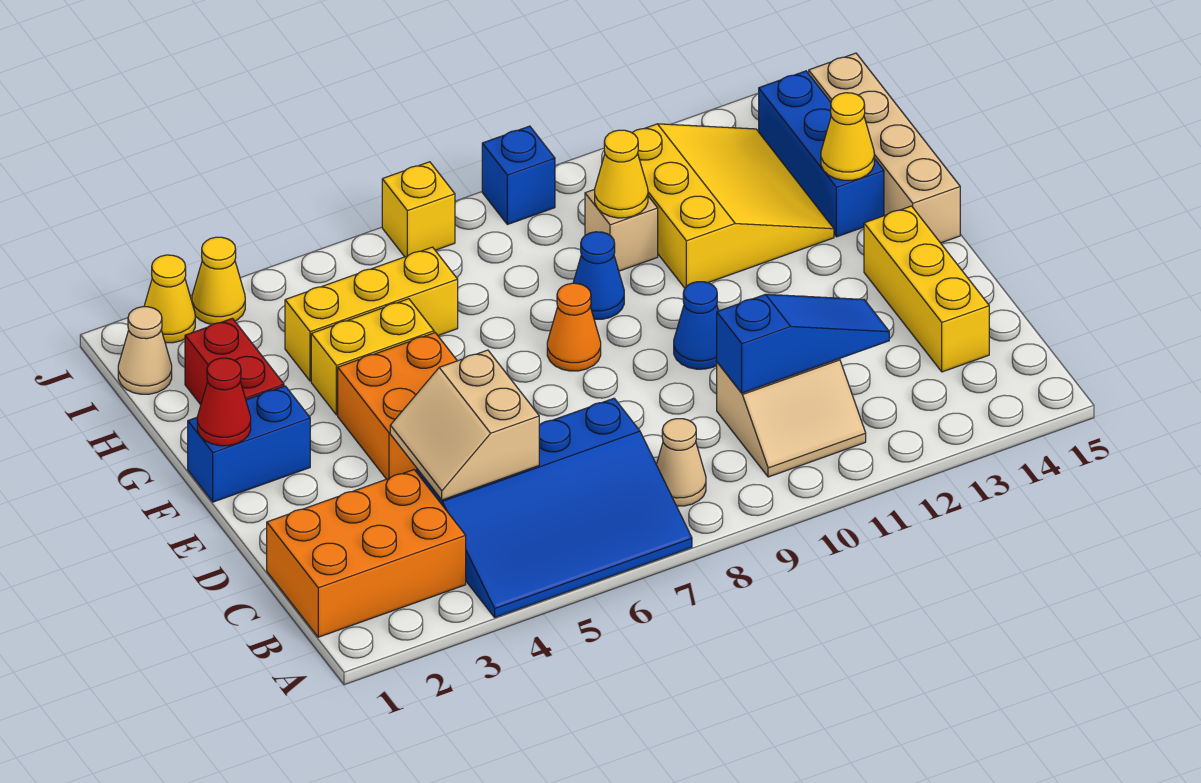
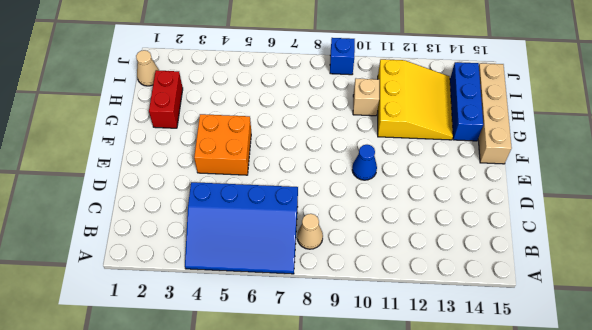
none -> orange 2x3 brick [267,470,466,637]
none -> tan 2x2 slope [717,359,866,477]
none -> yellow 1x3 brick [864,206,989,372]

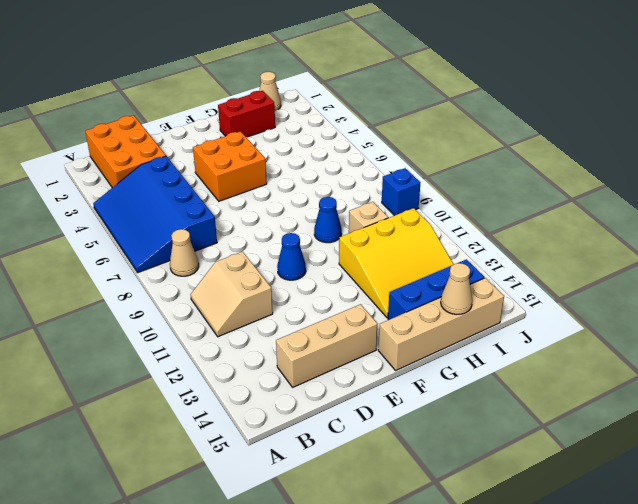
tan 1x3 brick [276,304,377,387] -> yellow 1x3 brick [864,206,989,372]
tan 1x1 cone [441,263,472,315] -> none
none -> blue 1x2 brick [188,386,310,502]
none -> orange 1x1 cone [547,283,601,371]
none -> yellow 1x2 brick [311,299,434,415]

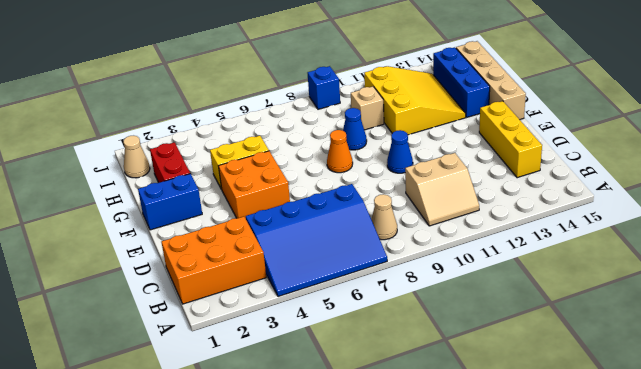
none -> yellow 1x3 brick [285,247,458,381]
none -> yellow 1x1 cone [144,255,195,343]
none -> yellow 1x1 cone [192,237,245,324]

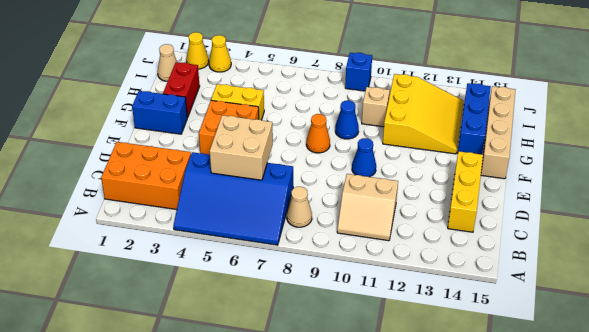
tan 2x2 brick [210,115,273,180] -> tan 2x2 slope [390,350,539,500]
none -> yellow 1x3 brick [285,247,458,381]
none -> yellow 1x1 brick [382,162,455,257]
none -> blue 1x3 slope [717,294,889,393]

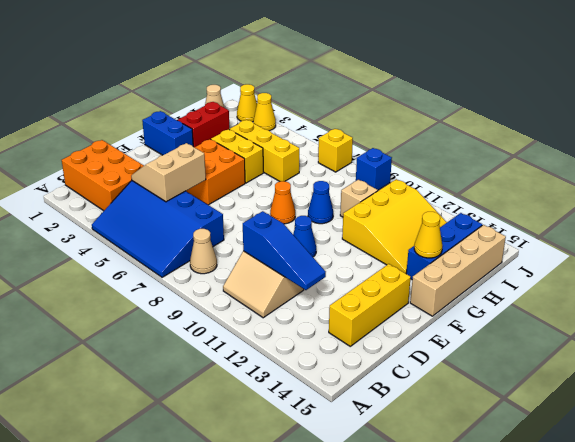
none -> red 1x1 cone [197,358,251,446]
none -> yellow 1x1 cone [595,130,648,218]

